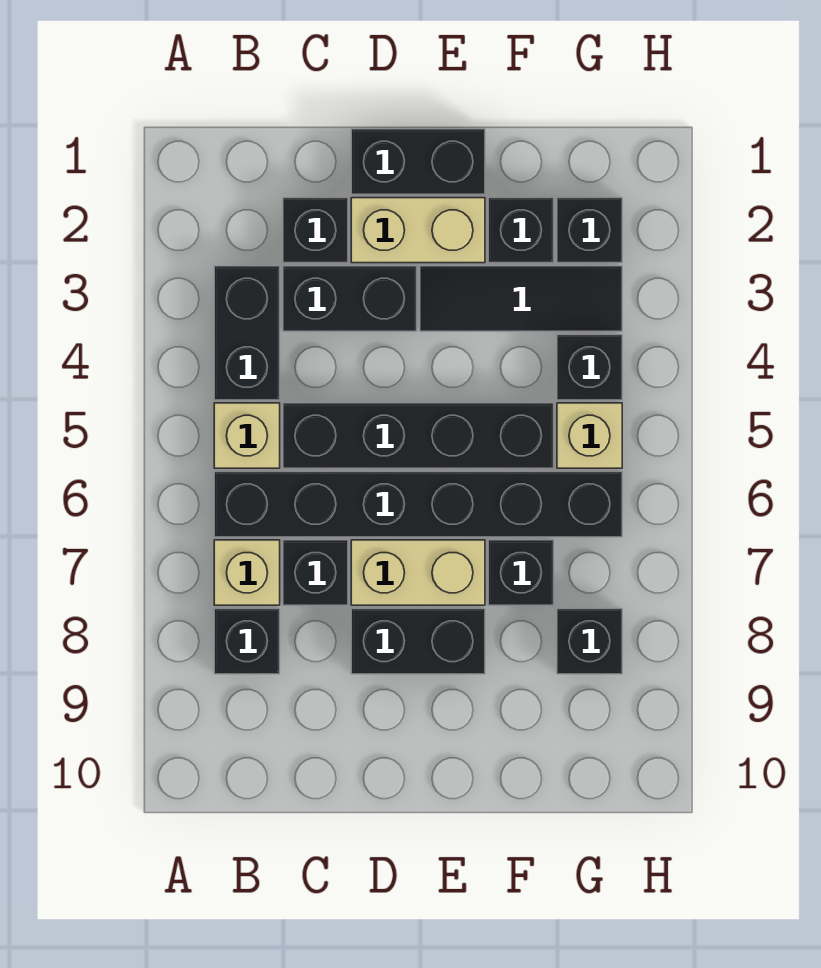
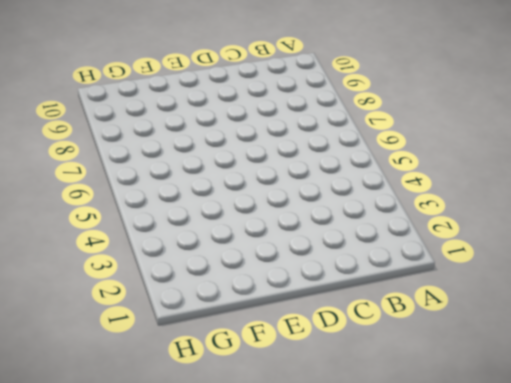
none -> black 1x2 brick [214,266,280,400]
none -> tan 1x1 brick [214,403,280,468]
none -> black 1x6 brick [214,472,622,537]

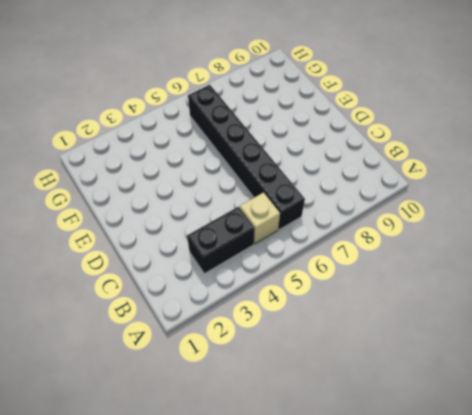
none -> tan 1x1 brick [214,540,280,605]
none -> black 1x1 brick [214,609,280,674]
none -> black 1x1 brick [283,198,348,263]

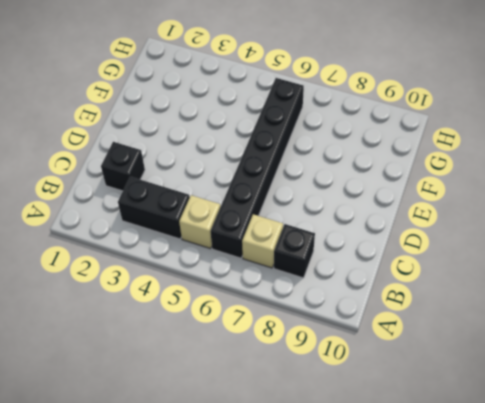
none -> black 1x2 brick [283,266,417,331]
none -> black 1x4 brick [283,403,554,468]
none -> black 1x1 brick [283,540,348,605]

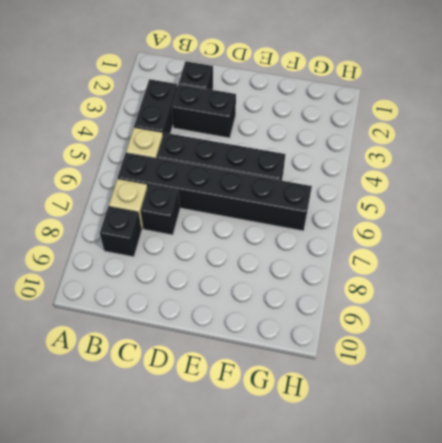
none -> black 1x2 brick [351,129,485,194]
none -> tan 1x2 brick [351,198,485,263]
none -> tan 1x2 brick [351,540,485,605]

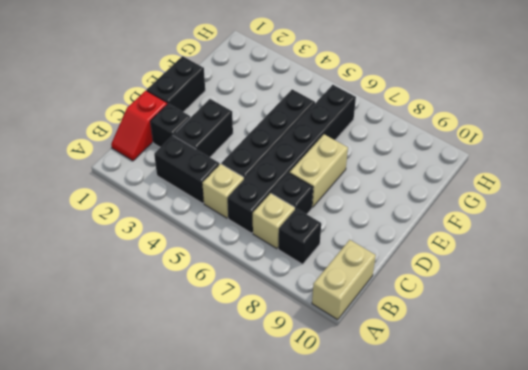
tan 1x2 brick [312,240,376,320] -> tan 1x2 brick moved to [351,198,485,263]
red 1x2 slope [111,91,167,161] -> none
none -> black 1x2 brick [351,609,485,674]
none -> black 1x3 tile [420,266,622,331]
none -> black 1x1 brick [488,198,554,263]

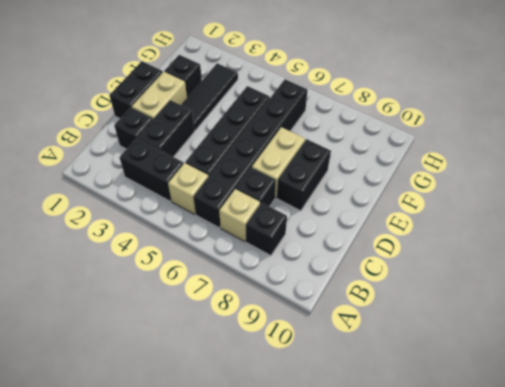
none -> black 1x1 brick [488,540,554,605]
none -> black 1x1 brick [557,198,622,263]
none -> black 1x1 brick [557,335,622,400]

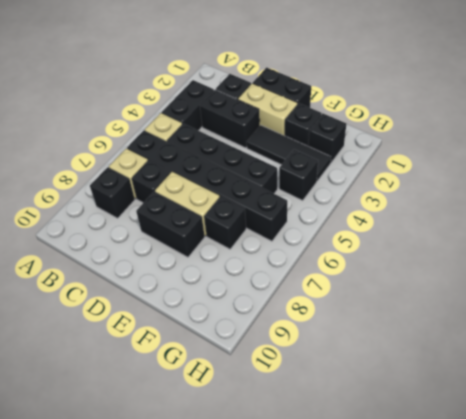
none -> tan 1x1 brick [557,403,622,468]
none -> black 1x1 brick [557,609,622,674]

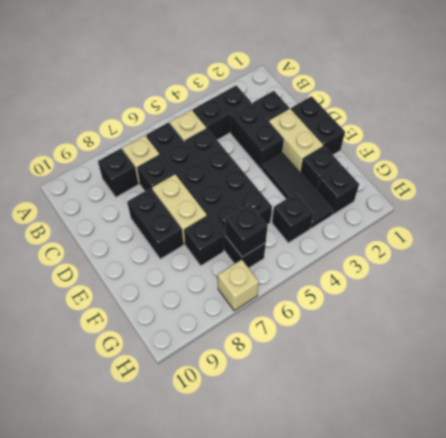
black 1x1 brick [226,204,268,257] -> black 1x1 brick moved to [557,609,622,674]
tan 1x1 brick [218,260,259,311] -> tan 1x1 brick moved to [557,403,622,468]

